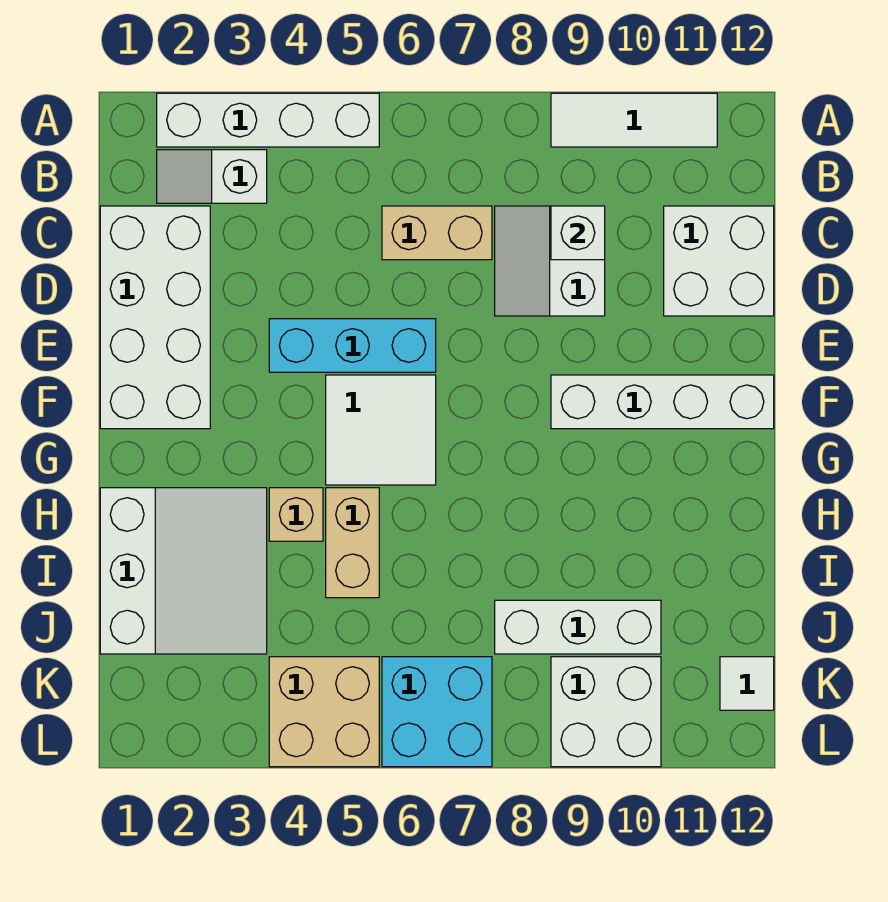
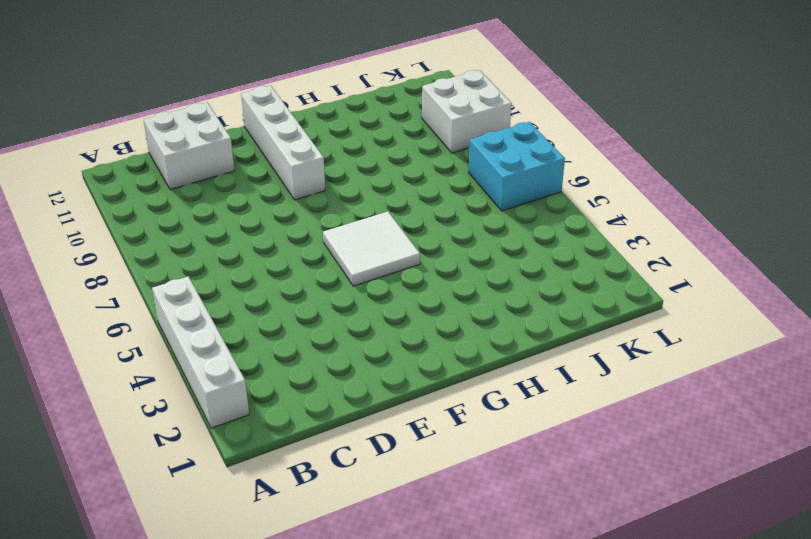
none -> white 1x3 tile [551,93,717,147]
none -> white 1x2 slope [157,150,267,203]
none -> white 2x4 brick [100,206,210,429]

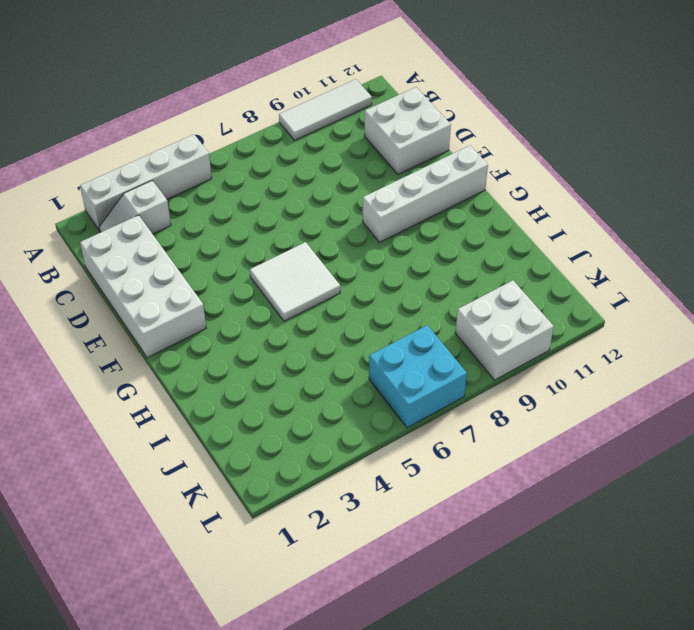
none -> tan 1x2 brick [382,206,492,260]
none -> white 2x2 slope [495,206,605,316]
none -> cyan 1x3 brick [269,319,436,372]

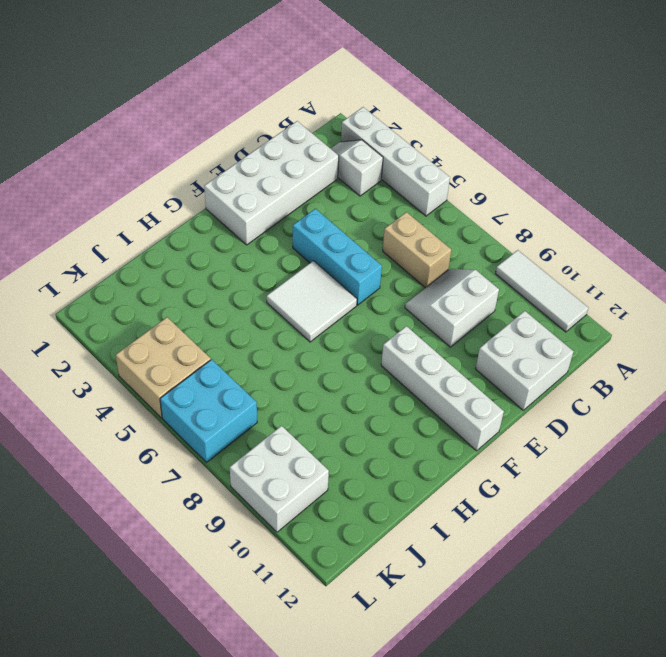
none -> white 3x3 slope [100,488,267,654]
none -> tan 1x1 brick [269,488,323,541]
none -> tan 1x2 brick [326,488,379,598]

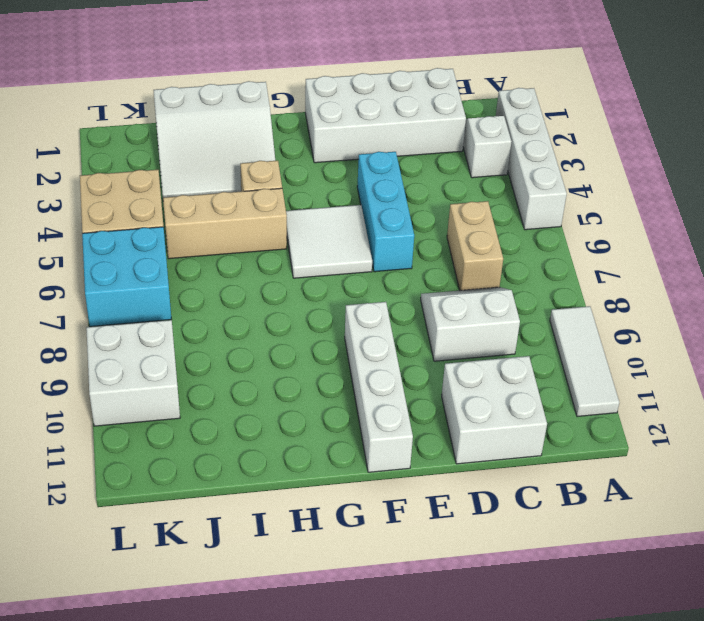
tan 1x3 brick [163,188,287,259] -> tan 1x2 brick [326,488,379,598]
none -> white 1x3 brick [495,600,661,654]
none -> white 1x1 tile [720,657,774,710]
none -> white 1x1 brick [551,206,605,260]

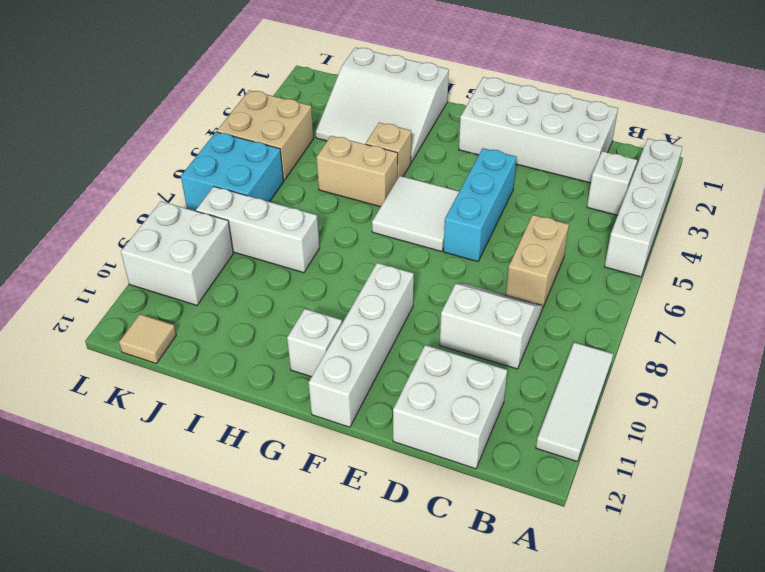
white 1x1 brick [287,309,342,377] -> white 1x1 brick moved to [551,206,605,260]
white 1x3 brick [196,187,320,273] -> white 1x3 brick turned to [495,600,661,654]
tan 1x1 tile [119,314,176,363] -> white 1x1 tile [720,657,774,710]

